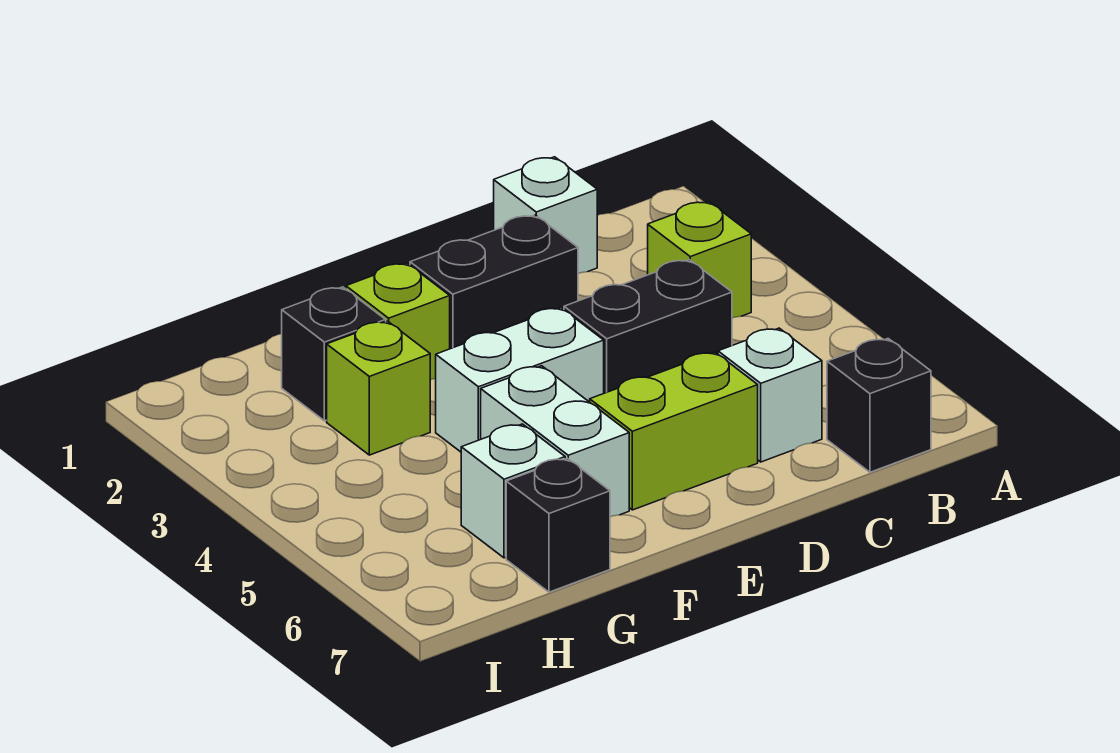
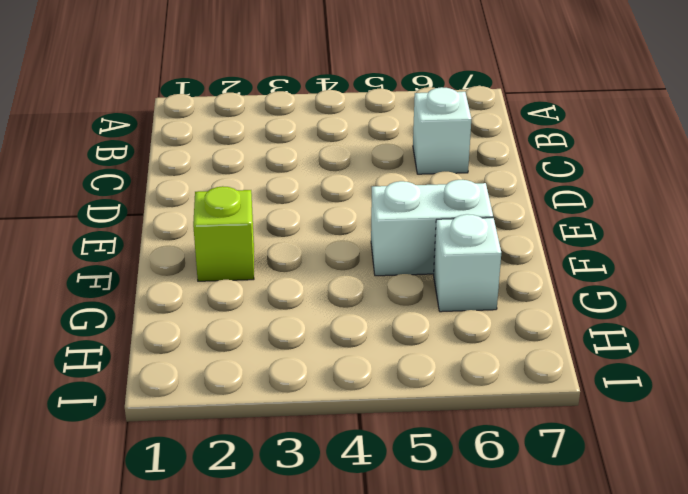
none -> lime 1x1 brick [648,201,751,318]
none -> black 1x1 brick [827,339,931,472]
none -> white 1x1 brick [494,157,597,273]

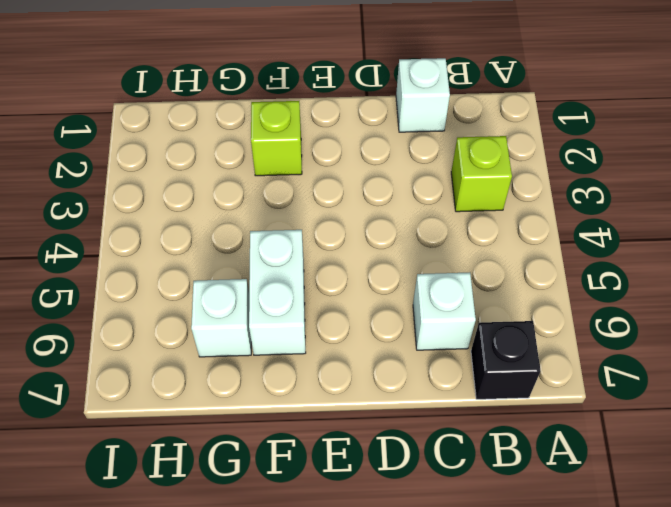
none -> black 1x2 brick [564,260,732,393]
none -> black 1x2 brick [410,215,578,349]
none -> lime 1x2 brick [590,352,758,510]

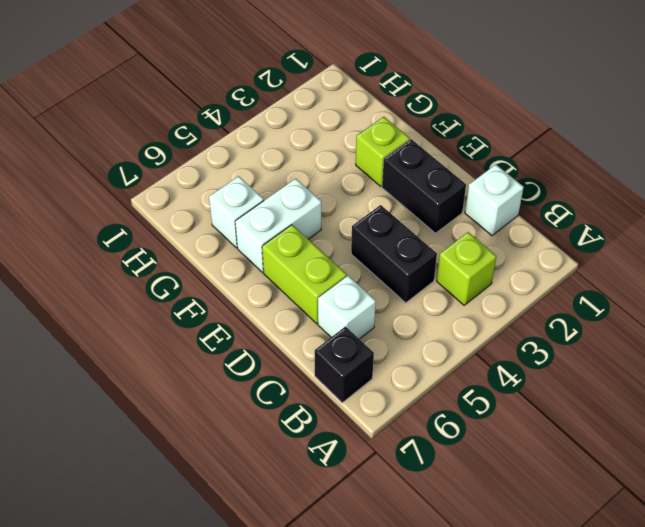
none -> white 1x2 brick [436,308,604,452]
none -> black 1x1 brick [282,287,386,421]
none -> lime 1x1 brick [327,321,430,455]

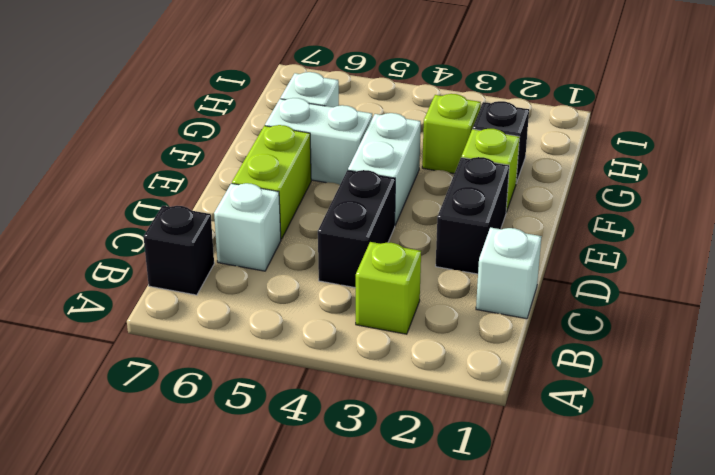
none -> black 1x1 brick [506,458,610,592]

